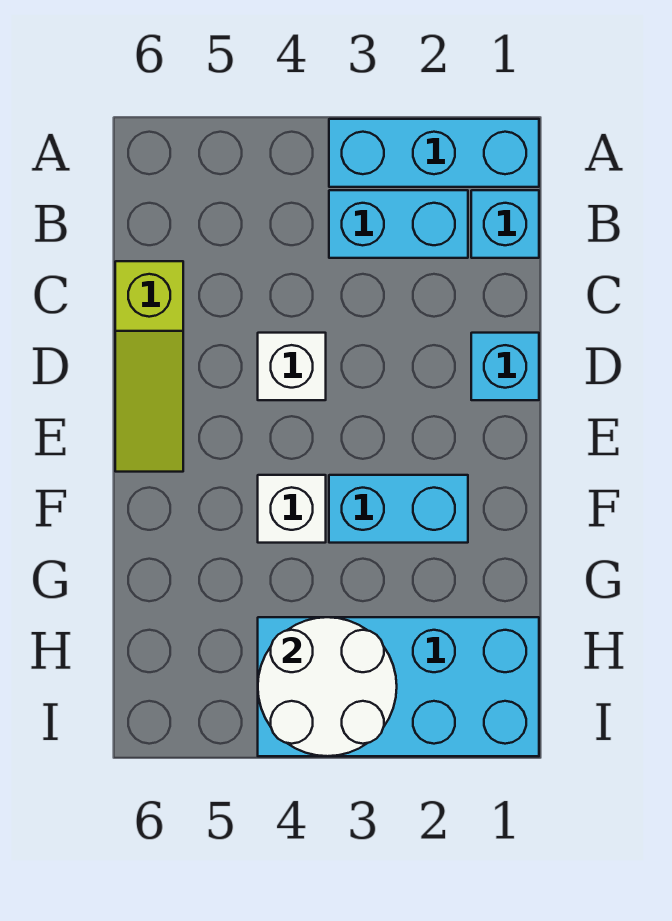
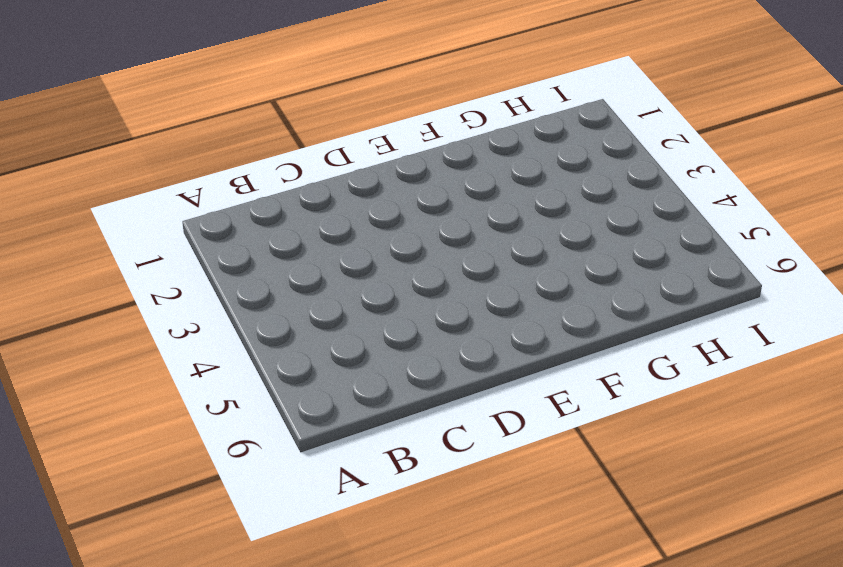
none -> cyan 1x3 brick [329,119,539,187]
none -> cyan 1x1 brick [471,190,539,258]

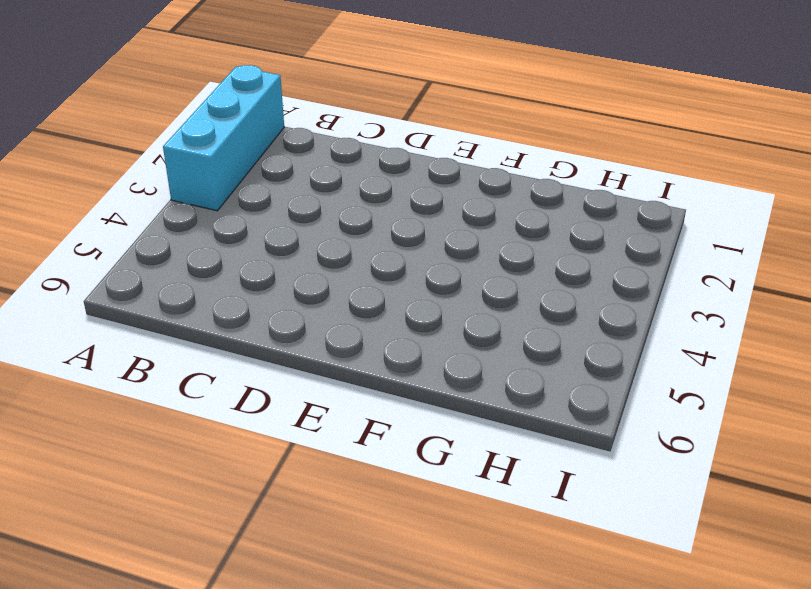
none -> cyan 1x1 brick [471,190,539,258]
none -> cyan 1x2 brick [329,190,468,258]

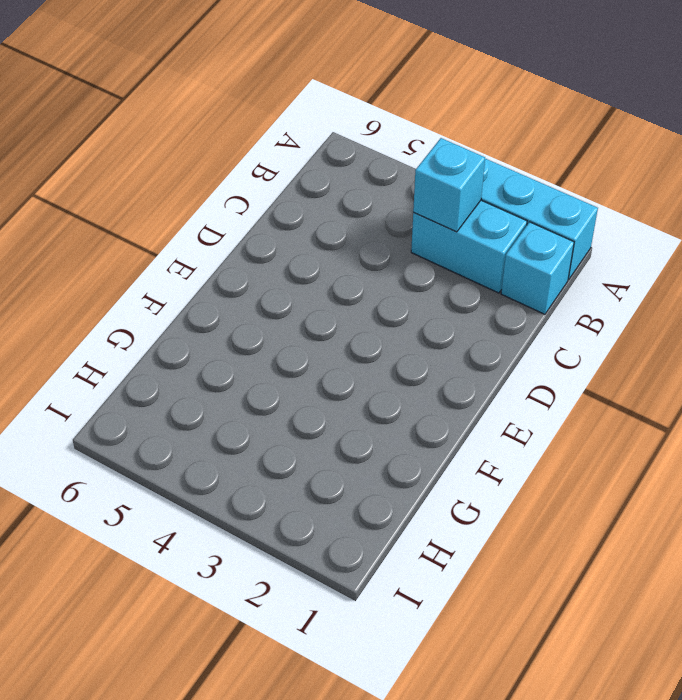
cyan 1x1 brick [413,138,485,232] -> cyan 1x1 brick moved to [471,333,539,400]
none -> lime 1x3 slope [115,261,183,472]
none -> white 1x1 brick [258,333,326,400]

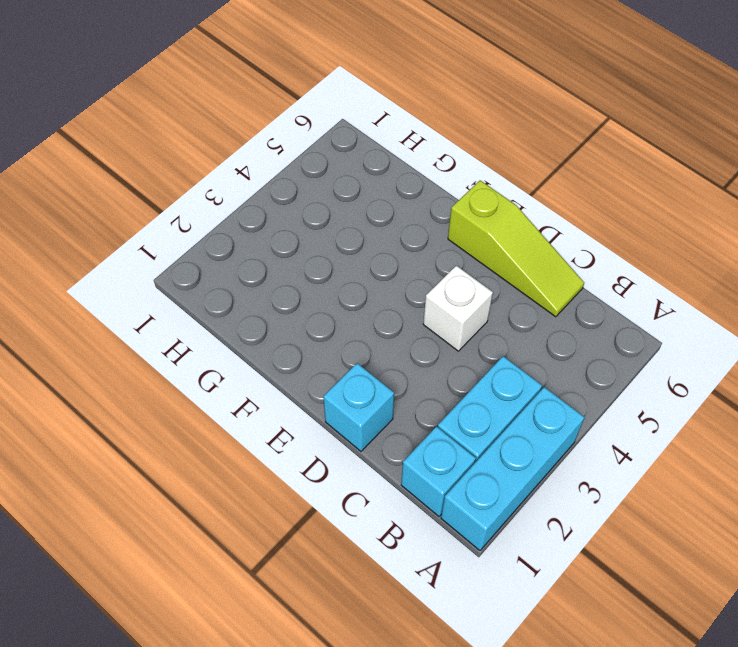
lime 1x3 slope [448,180,584,317] -> lime 1x3 slope turned to [115,261,183,472]
none -> cyan 1x2 brick [329,475,468,543]
none -> white 1x1 brick [258,475,326,543]

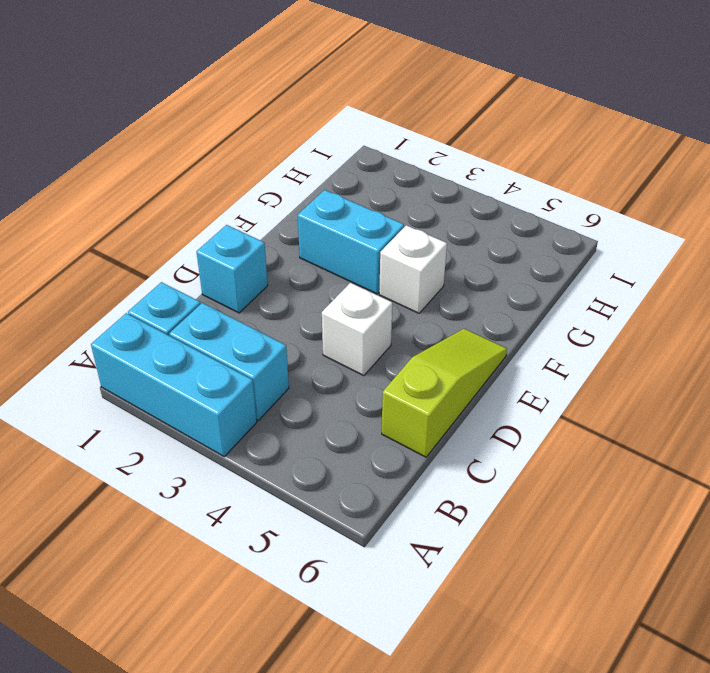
none -> cyan 2x4 brick [258,617,539,756]
none -> white 2x2 round brick [258,617,397,756]

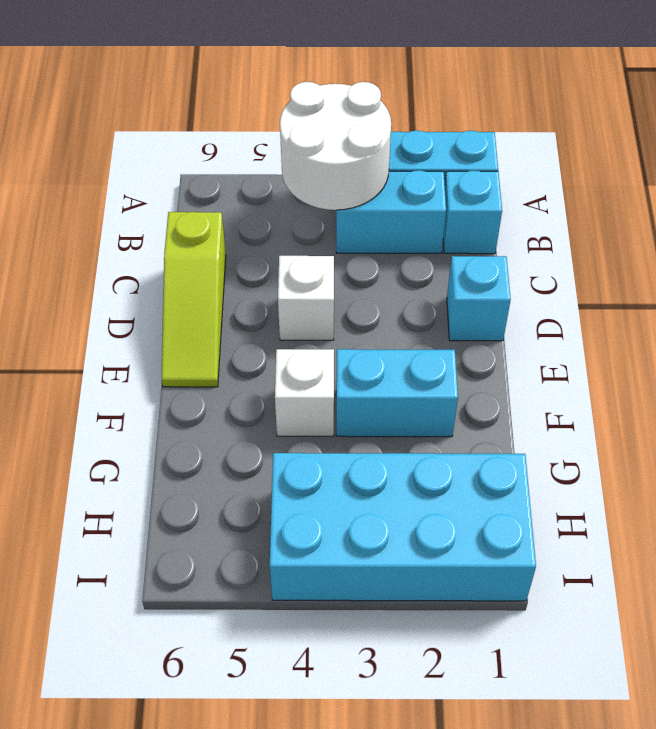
white 2x2 round brick [280,82,391,210] -> white 2x2 round brick moved to [258,617,397,756]

